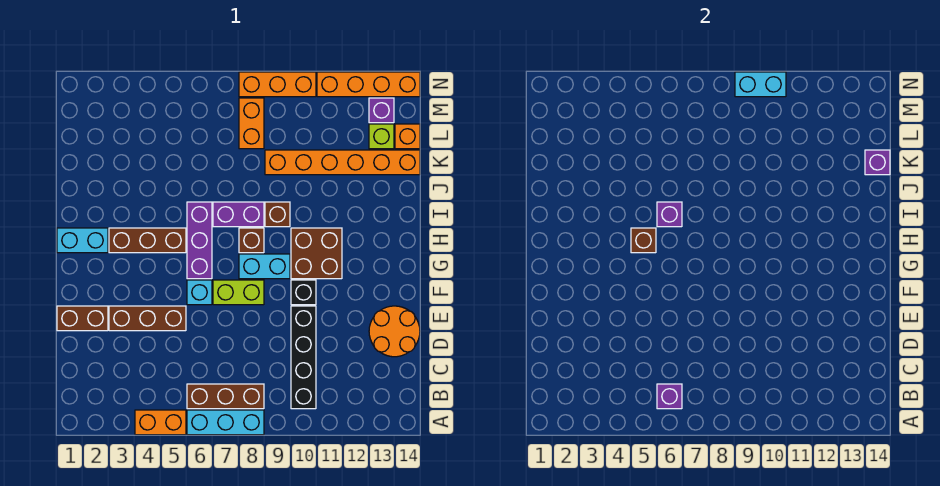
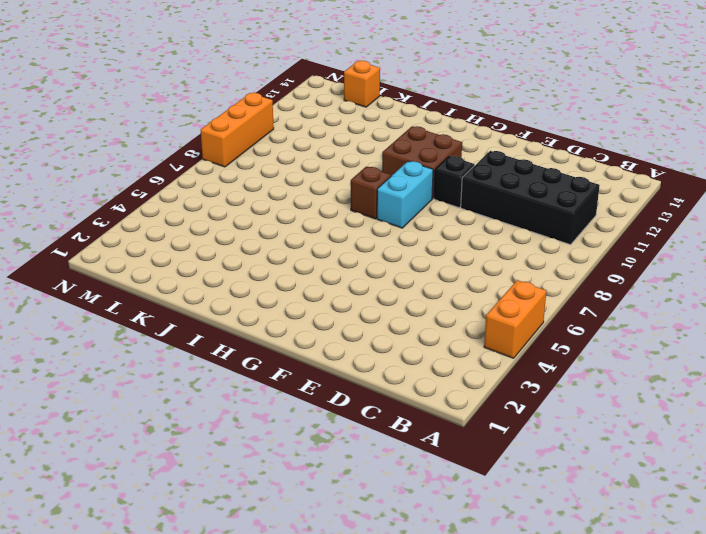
black 2x4 brick [461,151,600,245] -> black 1x4 brick [291,306,316,409]
none -> cyan 1x3 brick [187,410,264,435]
none -> brown 1x3 brick [187,384,264,409]
none -> orange 2x2 round brick [369,306,420,357]
none -> brown 1x2 brick [57,306,108,331]

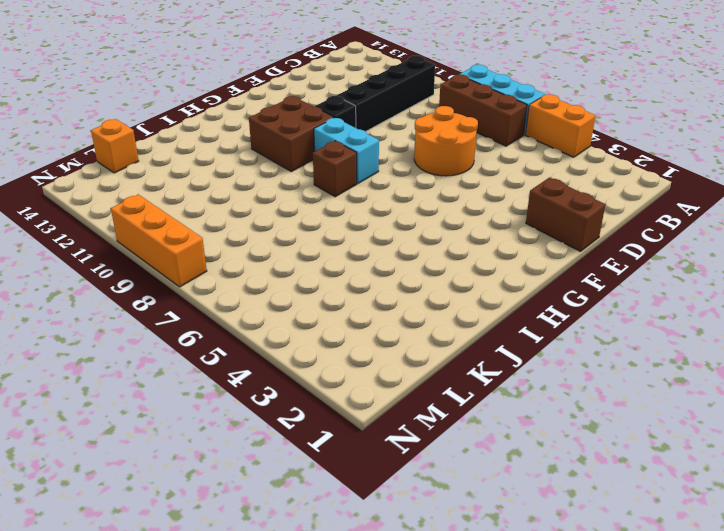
orange 2x2 round brick [414,106,478,176] -> orange 2x2 round brick moved to [369,306,420,357]
none -> brown 1x3 brick [109,306,186,331]
none -> cyan 1x1 brick [187,280,212,305]
none -> lime 1x2 brick [213,280,264,305]
none -> purple 1x3 brick [187,202,212,279]

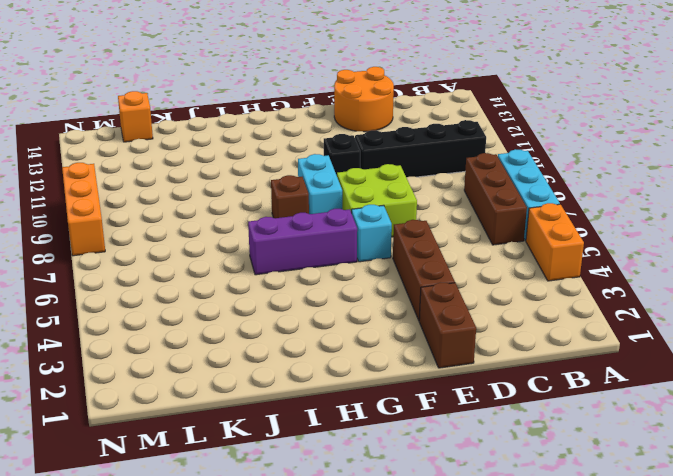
lime 2x2 brick [337,164,417,237] -> lime 1x2 brick [213,280,264,305]
none -> brown 2x2 brick [291,228,342,279]
none -> cyan 1x2 brick [57,228,108,253]
none -> brown 1x3 brick [109,228,186,253]
none -> purple 1x2 brick [213,202,264,227]

